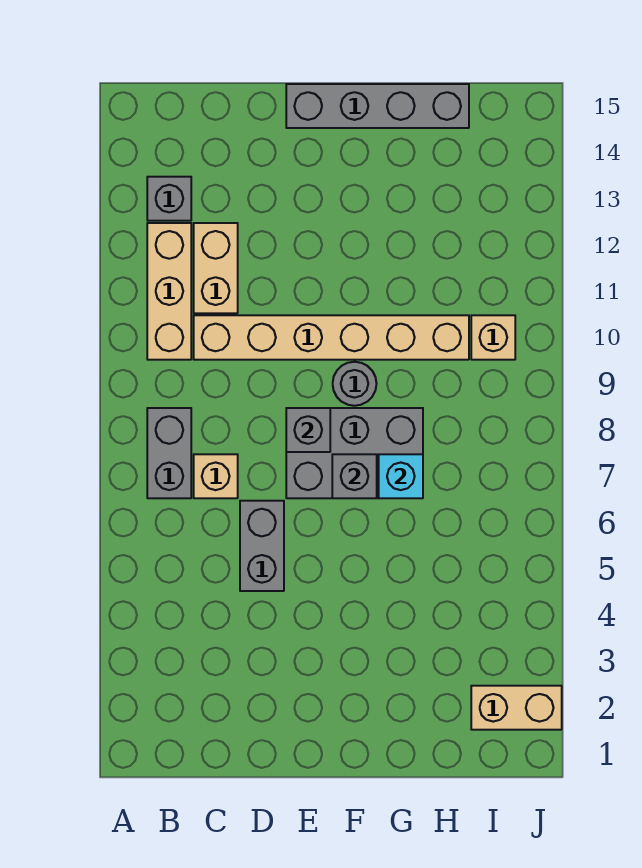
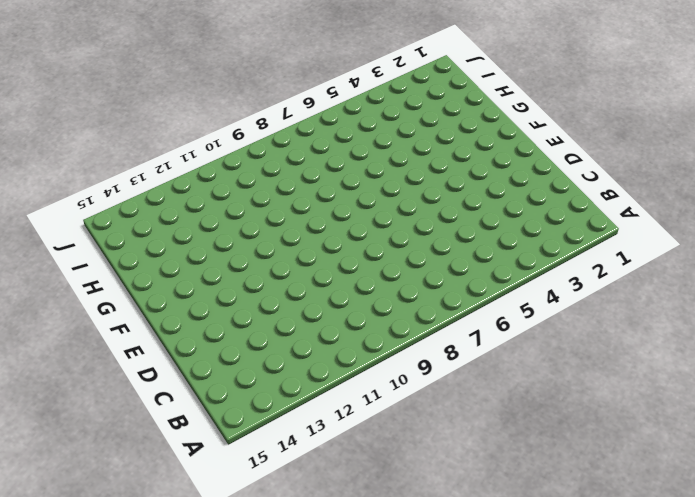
none -> grey 1x2 brick [147,408,191,498]
none -> tan 1x3 brick [147,223,191,360]
none -> grey 1x1 brick [147,177,191,221]

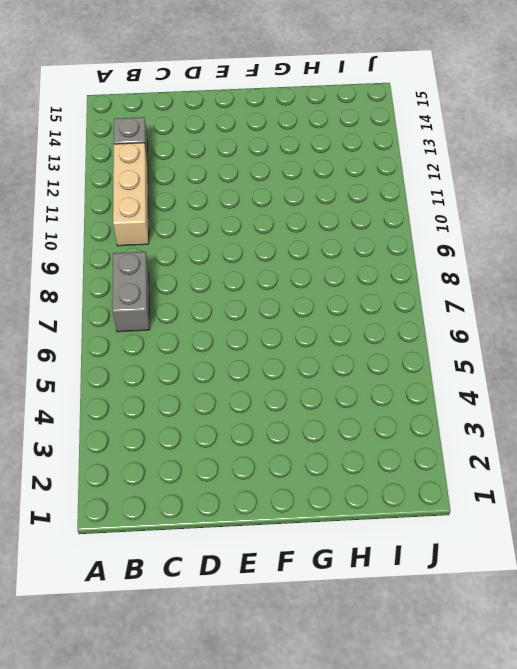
none -> tan 1x1 brick [194,454,238,498]
none -> tan 1x6 brick [194,315,469,360]
none -> tan 1x2 brick [194,223,238,313]

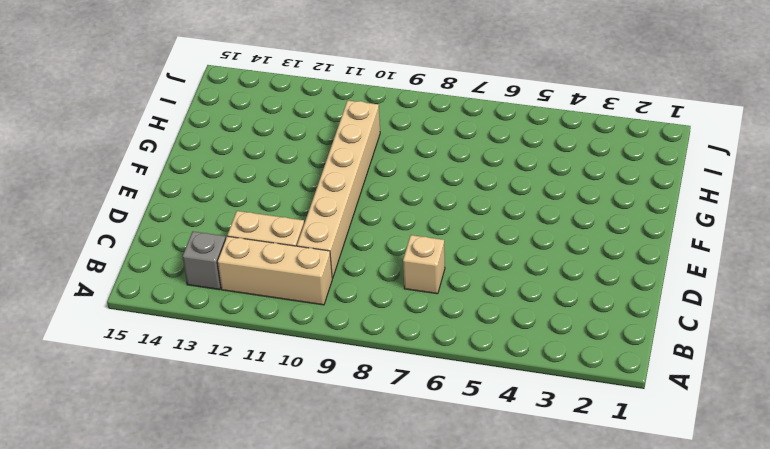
none -> grey 1x2 brick [147,408,191,498]
none -> grey 1x2 brick [240,501,284,591]
none -> grey 2x3 brick [286,408,423,498]

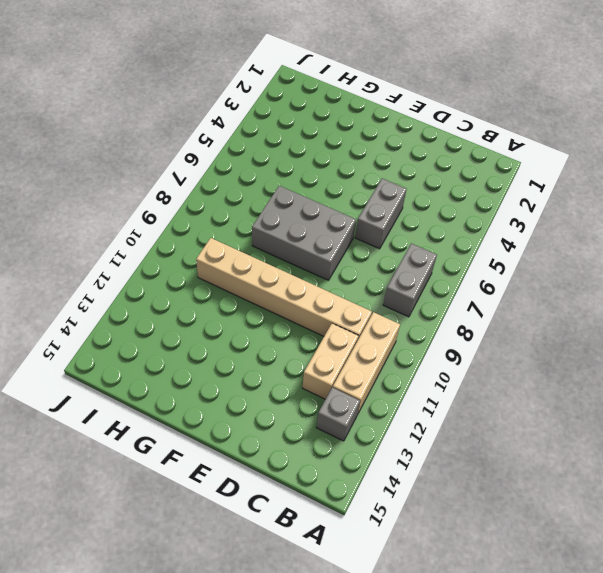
none -> tan 1x1 brick [194,454,238,498]
none -> grey 1x4 brick [286,84,469,128]
none -> grey 1x1 round brick [333,362,377,406]

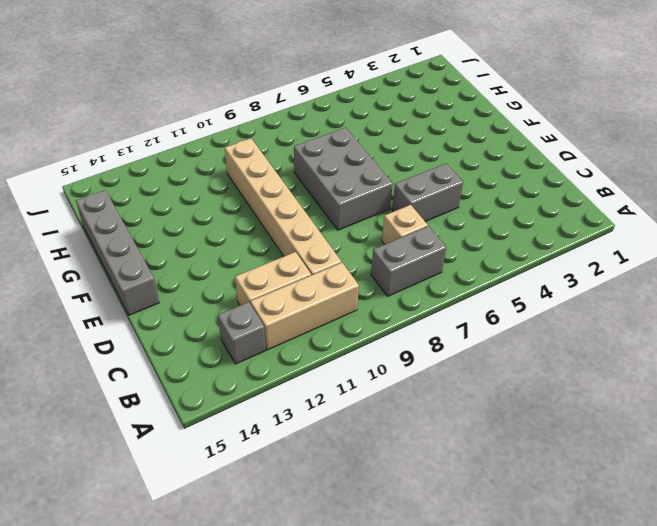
none -> grey 1x1 round brick [333,362,377,406]
none -> tan 1x2 brick [471,686,562,730]
none -> tan 1x1 brick [471,315,515,360]

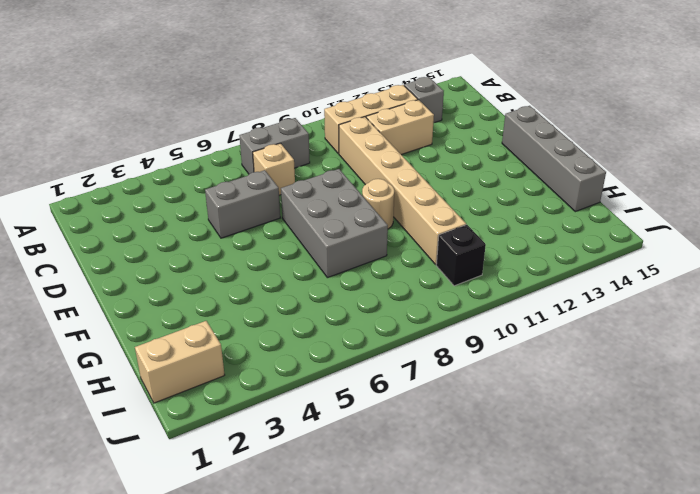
tan 1x1 round brick [362,179,394,229] -> grey 1x1 round brick [333,362,377,406]
tan 1x2 brick [135,321,225,403] -> tan 1x2 brick turned to [471,686,562,730]
black 1x1 brick [436,225,486,286] -> tan 1x1 brick [471,315,515,360]
none -> grey 1x1 brick [286,408,330,452]
none -> grey 1x1 brick [332,454,377,498]
none -> cyan 1x1 brick [379,454,423,498]

